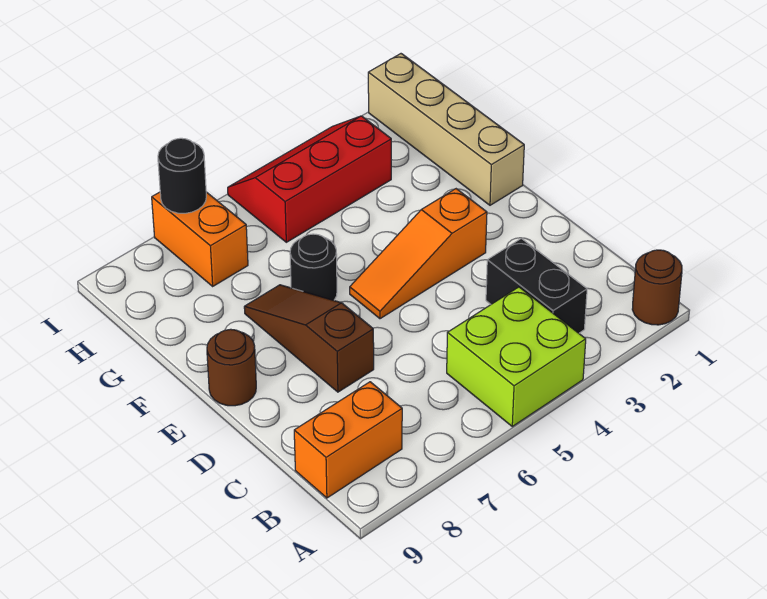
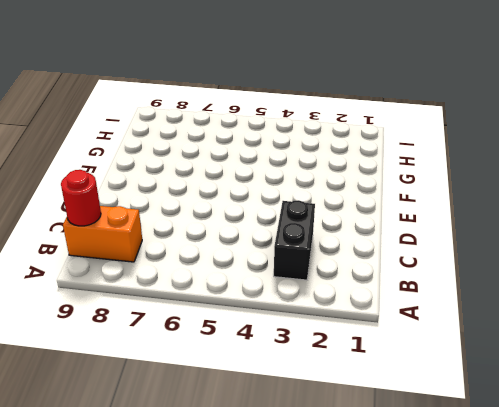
red 1x1 round brick [61,170,101,226] -> none
none -> brown 1x1 round brick [632,250,682,325]
none -> lime 2x2 brick [447,287,586,426]
none -> brown 1x3 slope [244,285,374,392]

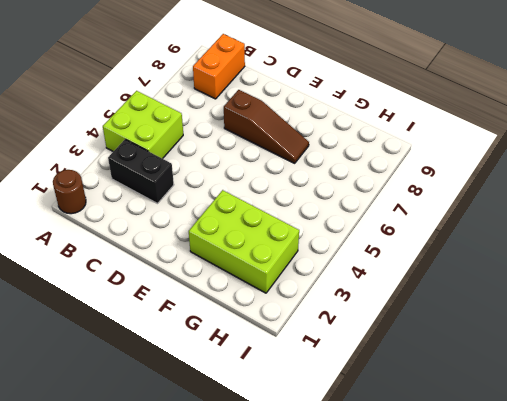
lime 2x3 brick [189,190,299,293] -> red 2x3 slope [228,116,391,242]
none -> orange 1x3 slope [350,189,487,319]
none -> brown 1x1 round brick [207,329,256,406]
none -> tan 1x4 brick [368,54,524,205]

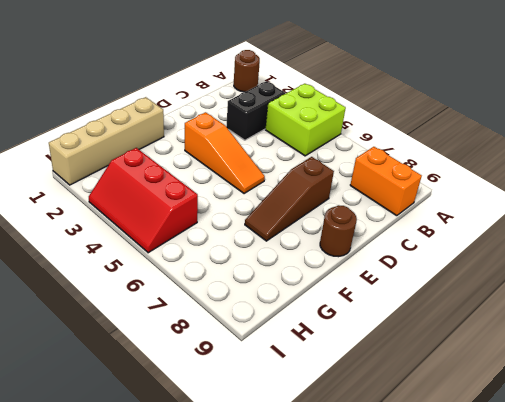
none -> black 1x1 round brick [290,234,337,300]
none -> orange 1x2 brick [152,192,248,286]
none -> black 1x1 round brick [158,138,206,213]

